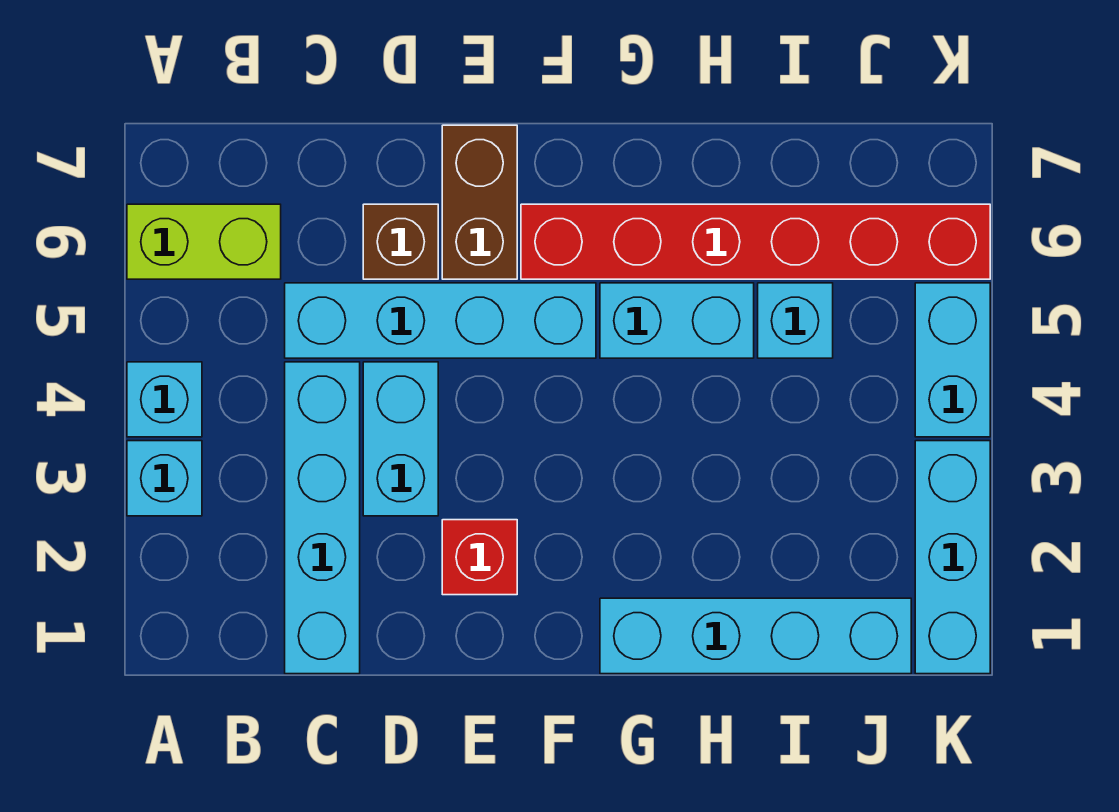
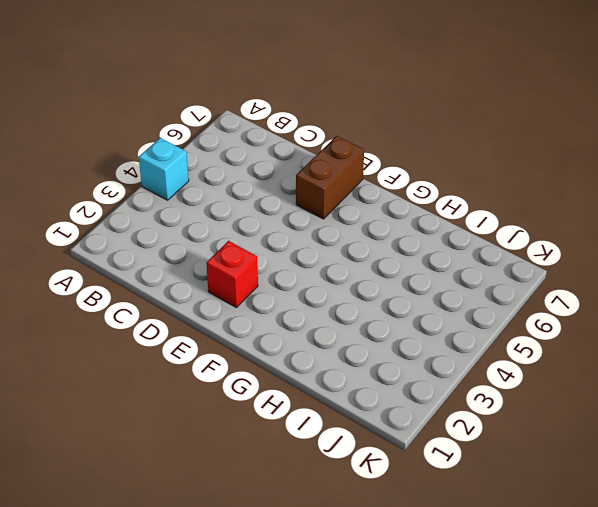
none -> cyan 1x1 brick [127,441,202,516]
none -> lime 1x2 brick [127,204,281,279]
none -> cyan 1x4 brick [285,362,360,674]

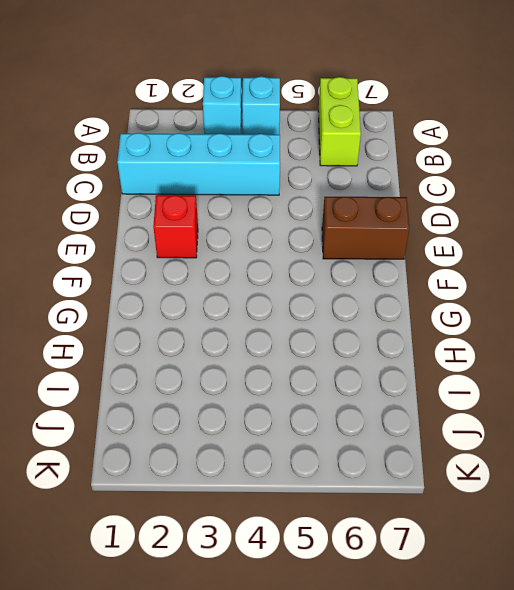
none -> cyan 1x4 brick [285,283,596,358]
none -> cyan 1x2 brick [363,362,438,516]
none -> brown 1x1 brick [363,204,438,279]

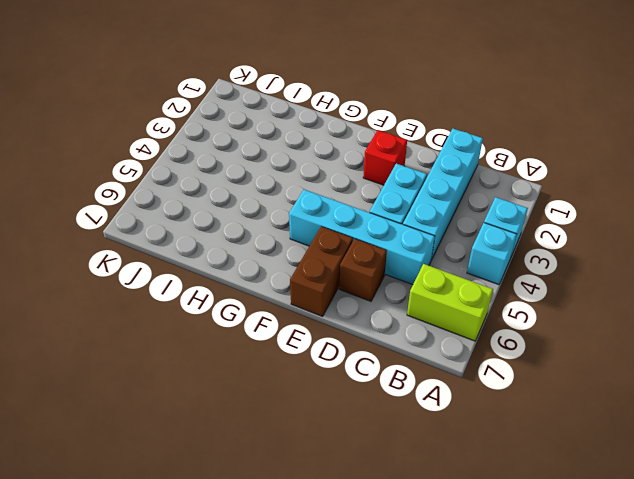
none -> red 1x6 brick [521,204,990,279]
none -> cyan 1x4 brick [600,598,911,674]
none -> cyan 1x2 brick [600,283,754,358]

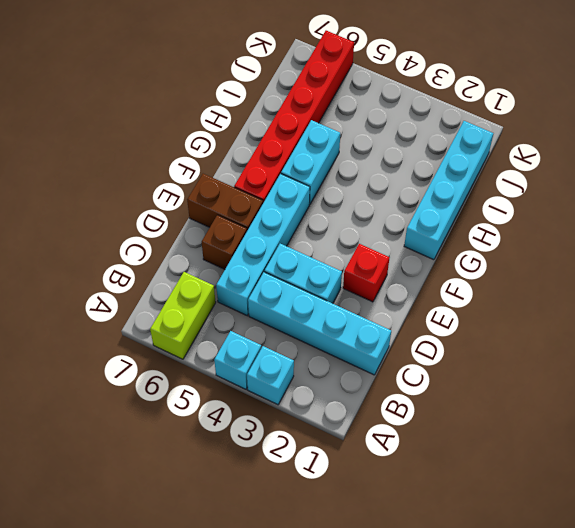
none -> cyan 1x1 brick [758,283,833,358]
none -> cyan 1x3 brick [915,441,990,674]
none -> cyan 1x2 brick [915,283,990,437]

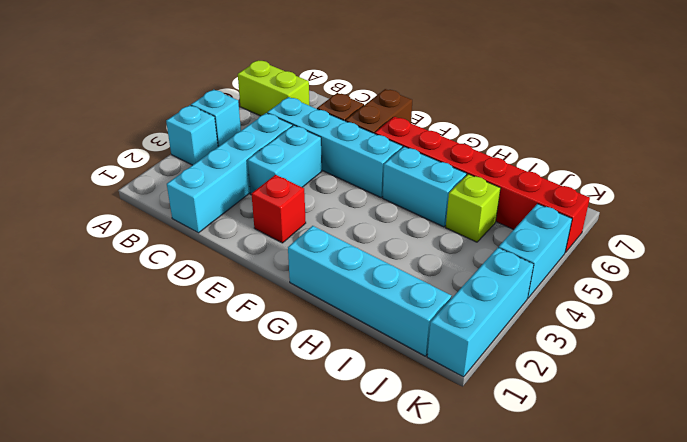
lime 1x1 brick [446,174,500,242] -> cyan 1x1 brick [758,283,833,358]

